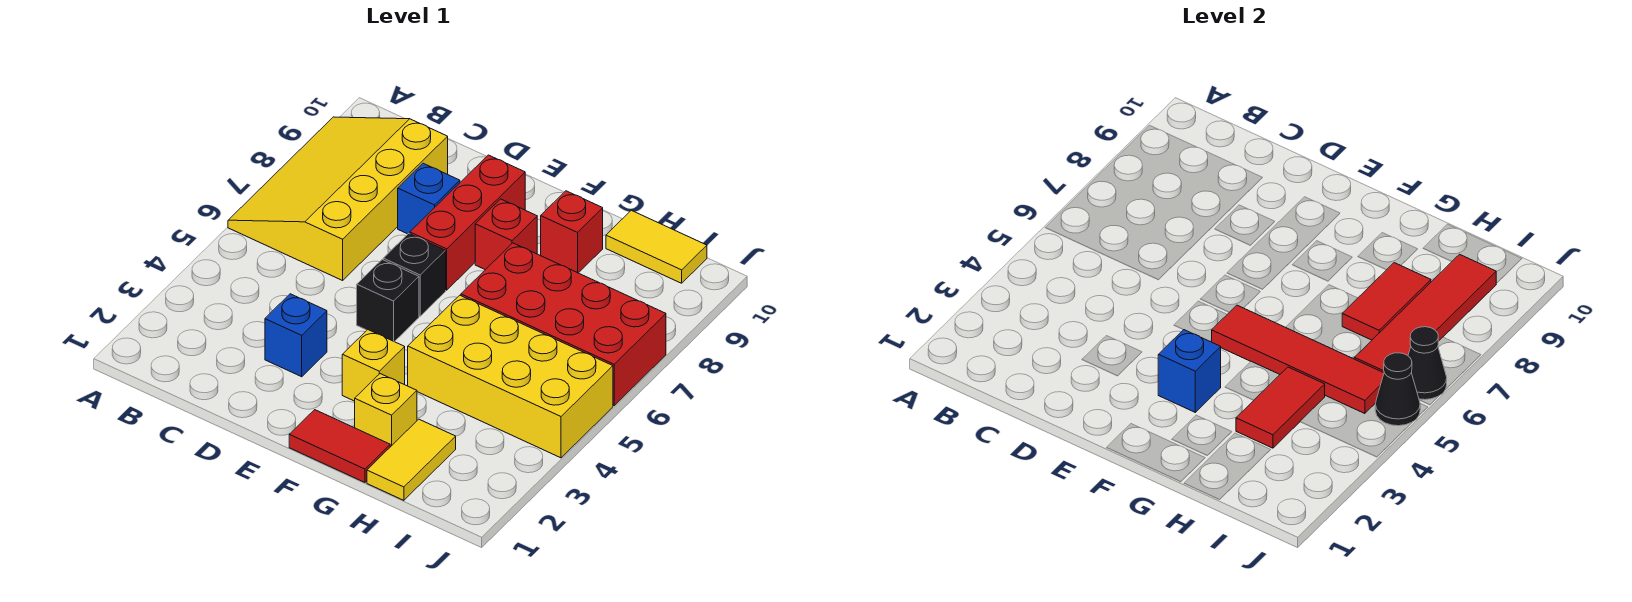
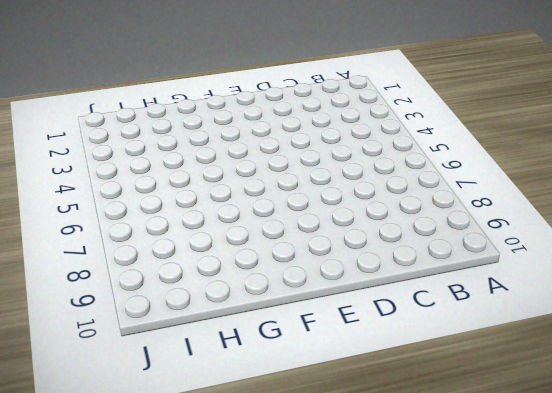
none -> yellow 3x4 slope [228,117,448,280]
none -> blue 1x1 brick [265,294,327,377]
none -> blue 1x1 brick [398,163,460,234]

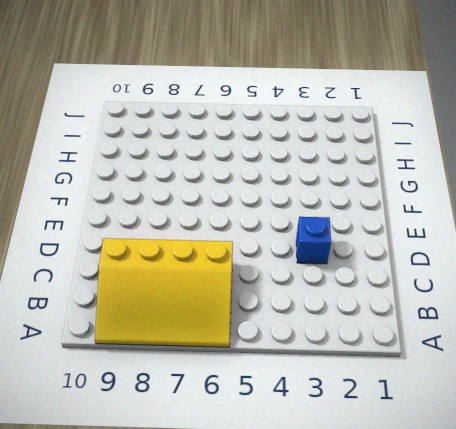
none -> blue 1x1 brick [398,163,460,234]
none -> black 1x1 brick [357,260,419,342]
none -> black 1x1 brick [383,233,446,316]

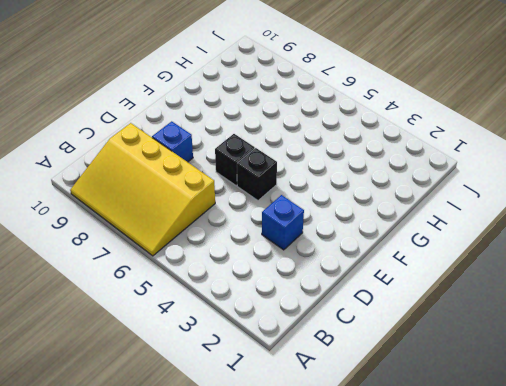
none -> red 1x3 brick [410,155,525,290]
none -> red 1x2 tile [289,410,390,482]
none -> yellow 1x1 brick [342,330,405,401]

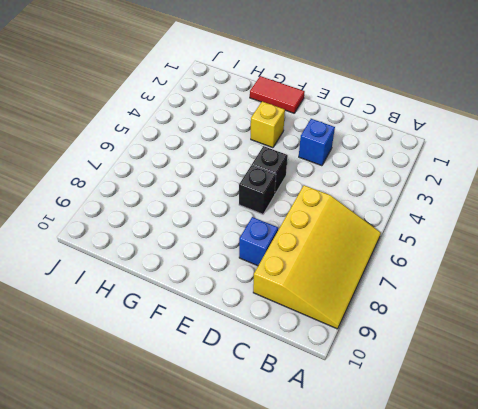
none -> red 1x3 brick [410,155,525,290]
none -> red 1x1 brick [475,199,537,270]
none -> yellow 1x1 brick [355,374,417,447]

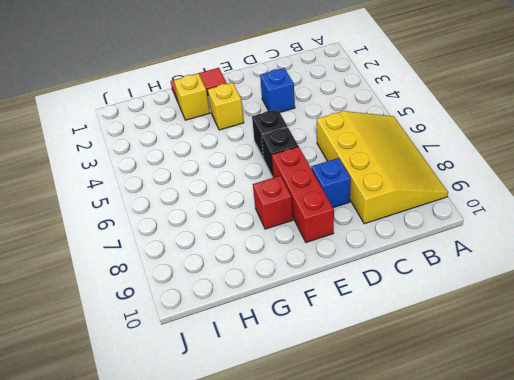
none -> yellow 2x4 brick [408,295,613,458]
none -> red 2x4 brick [461,243,666,405]
none -> red 1x1 brick [541,191,603,273]

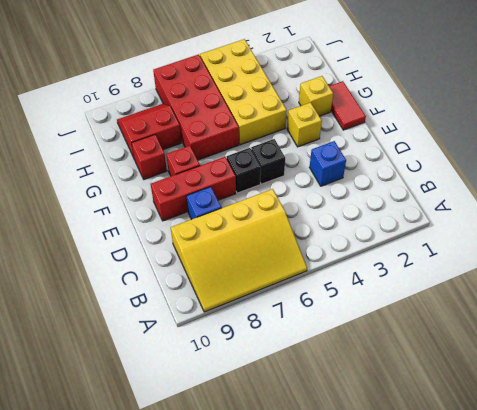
red 2x2 slope [117,104,182,160] -> none
none -> yellow 1x2 tile [367,419,456,500]
none -> yellow 1x2 tile [606,210,707,283]
none -> blue 1x1 brick [1158,330,1221,412]

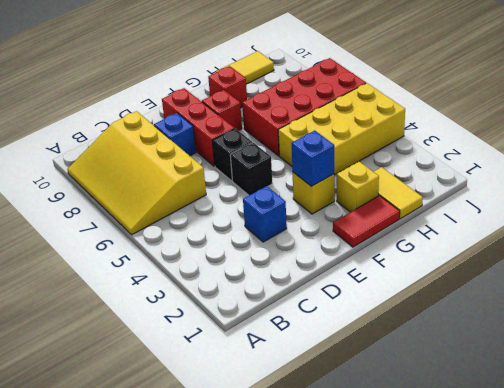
none -> red 1x4 tile [1212,305,1384,414]
none -> red 1x2 tile [1236,367,1325,448]
none -> red 1x2 tile [1342,263,1431,340]

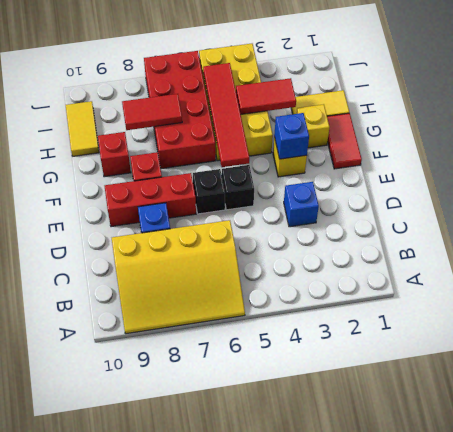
none -> red 1x4 tile [1354,254,1496,373]
none -> black 1x1 cone [1375,353,1420,426]
none -> black 1x1 cone [1408,327,1447,400]

